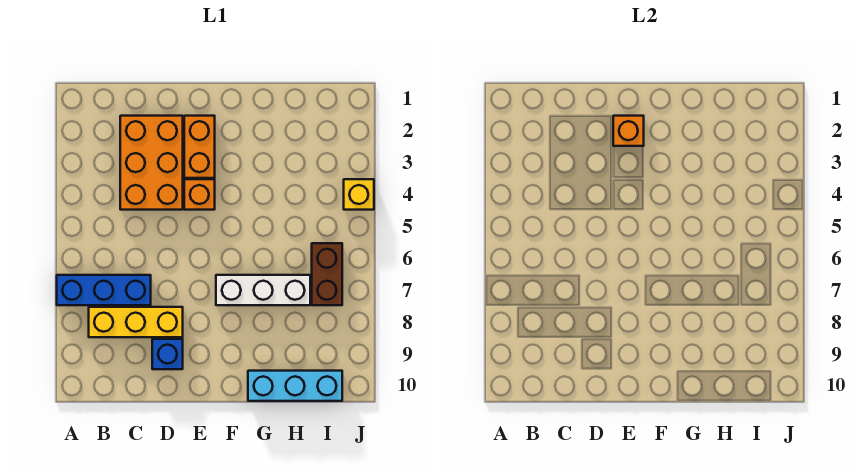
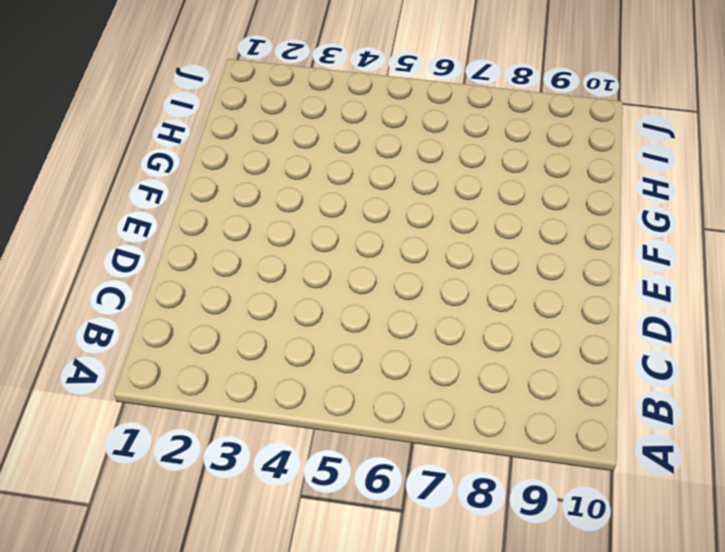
none -> blue 1x3 brick [57,275,151,305]
none -> yellow 1x3 brick [89,307,183,337]

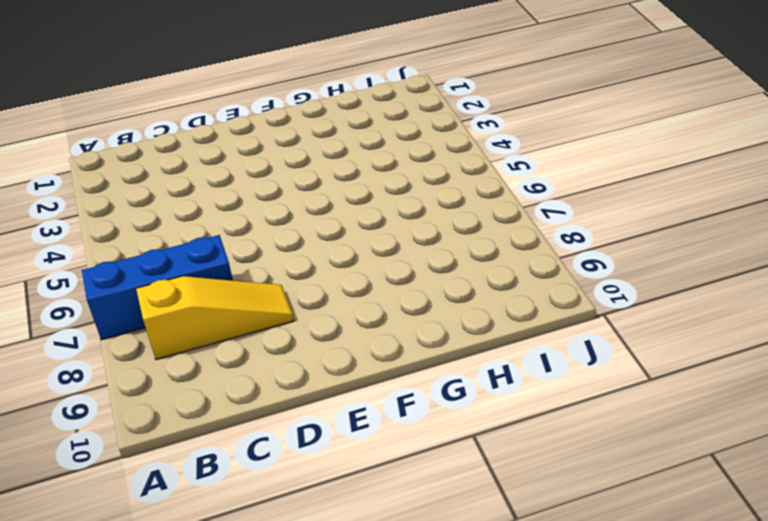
yellow 1x3 slope [136,276,294,359] -> yellow 1x3 brick [89,307,183,337]
none -> orange 2x3 brick [120,116,183,210]
none -> blue 1x1 brick [152,339,183,369]

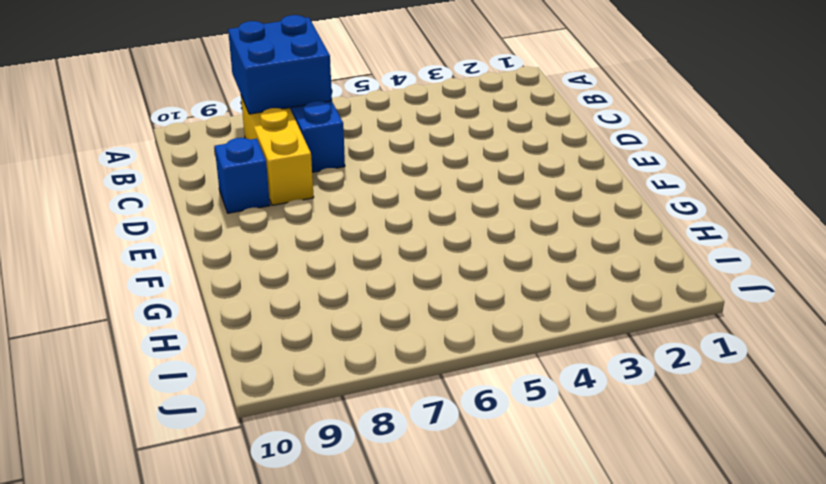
blue 2x2 brick [228,15,332,114] -> none
none -> orange 2x3 brick [120,116,183,210]
none -> orange 1x2 brick [184,116,215,178]

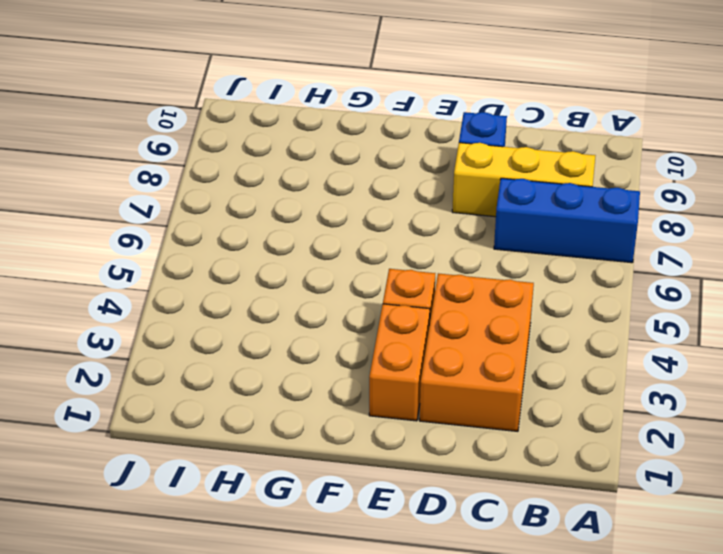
none -> white 1x3 brick [216,275,310,305]
none -> cyan 1x3 brick [248,371,342,401]

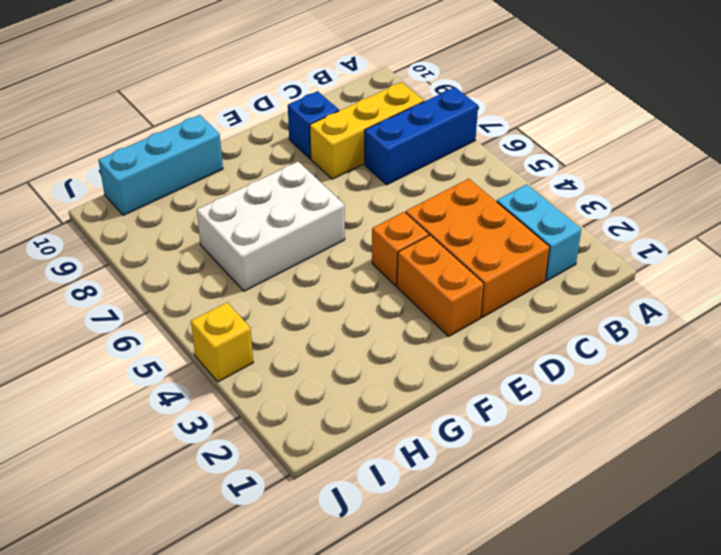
cyan 1x2 brick [497,184,581,281] -> none
white 2x3 brick [197,162,345,291] -> white 1x3 brick [216,275,310,305]
none -> brown 1x2 brick [312,243,342,305]
none -> orange 1x1 brick [613,116,644,146]

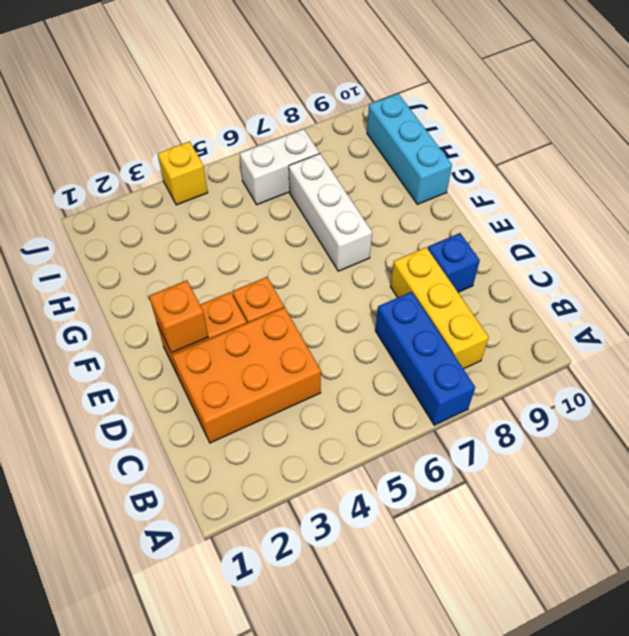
white 1x2 brick [240,129,319,205] -> brown 1x2 brick [312,243,342,305]

